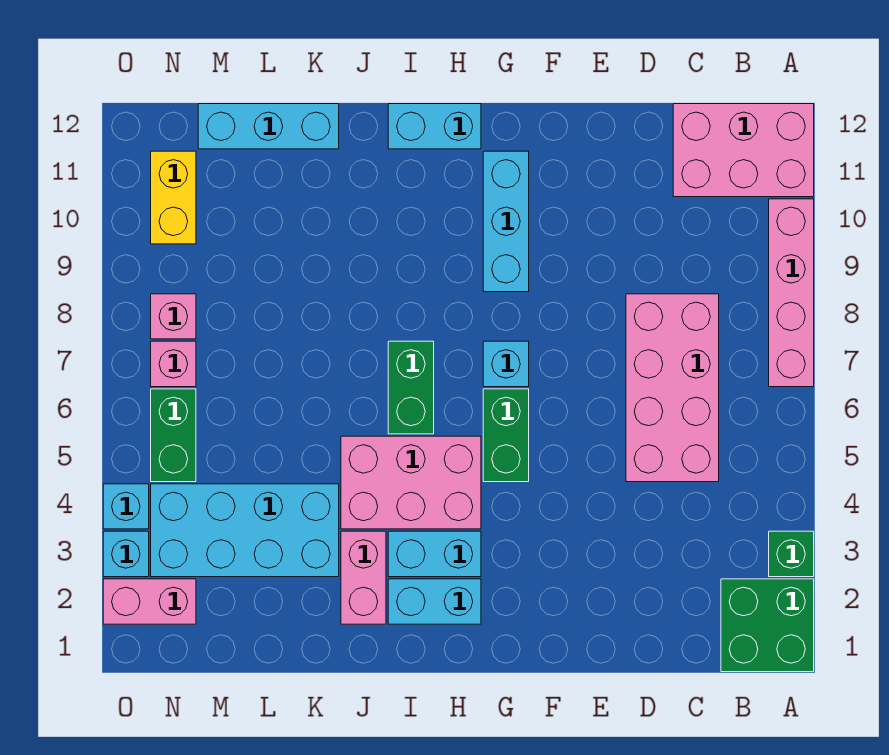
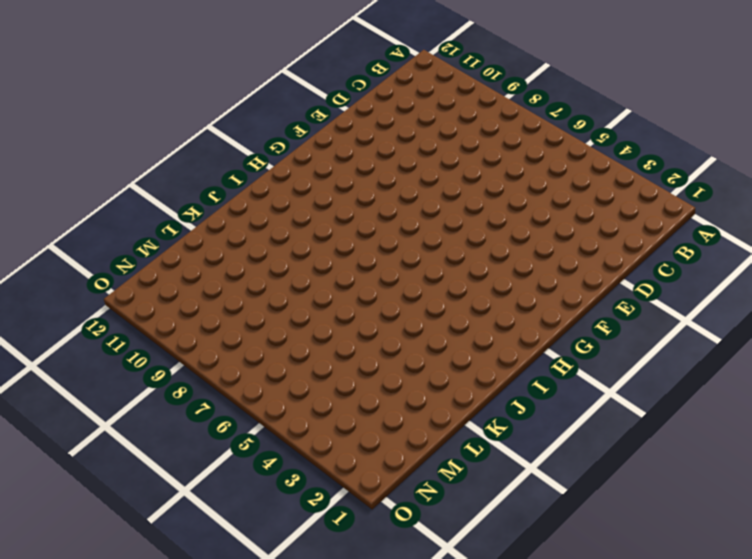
none -> green 2x2 brick [721,579,814,672]
none -> green 1x1 brick [769,531,814,577]
none -> pink 1x4 brick [769,199,814,387]

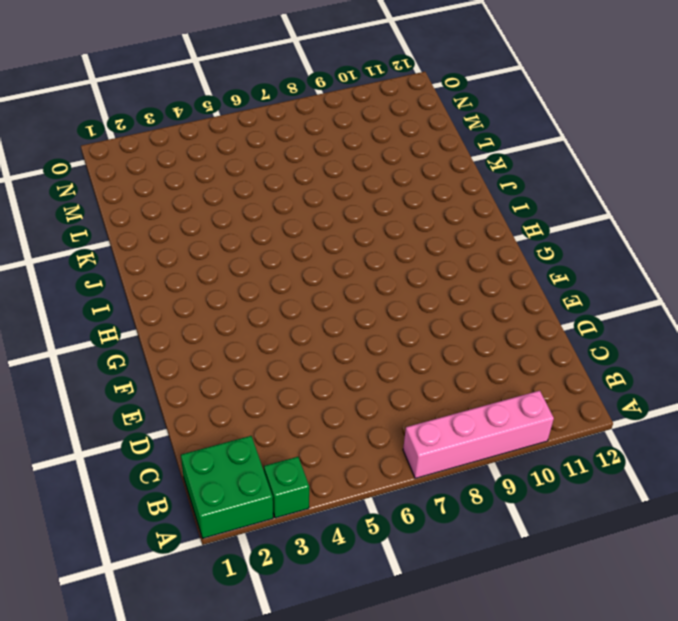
none -> pink 2x3 brick [673,104,814,197]
none -> pink 2x4 brick [626,294,719,482]
none -> green 1x2 brick [483,389,529,482]

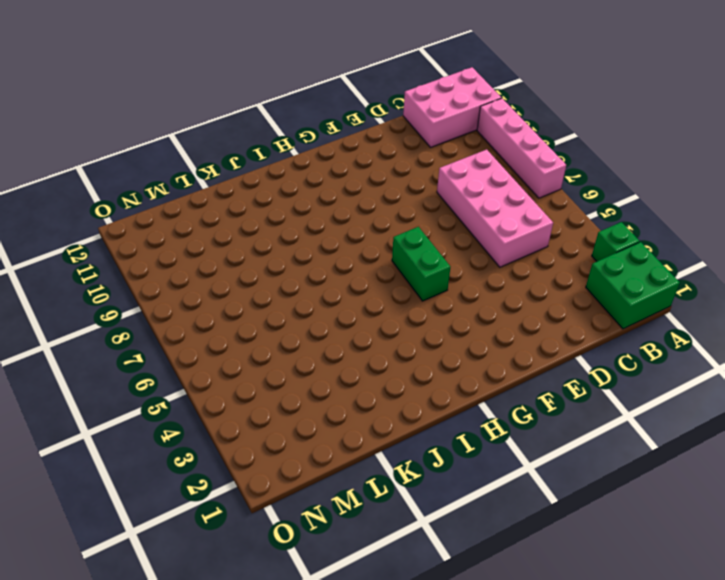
none -> cyan 1x1 brick [483,341,529,387]
none -> cyan 1x3 brick [483,151,529,292]
none -> cyan 1x2 brick [388,579,481,624]

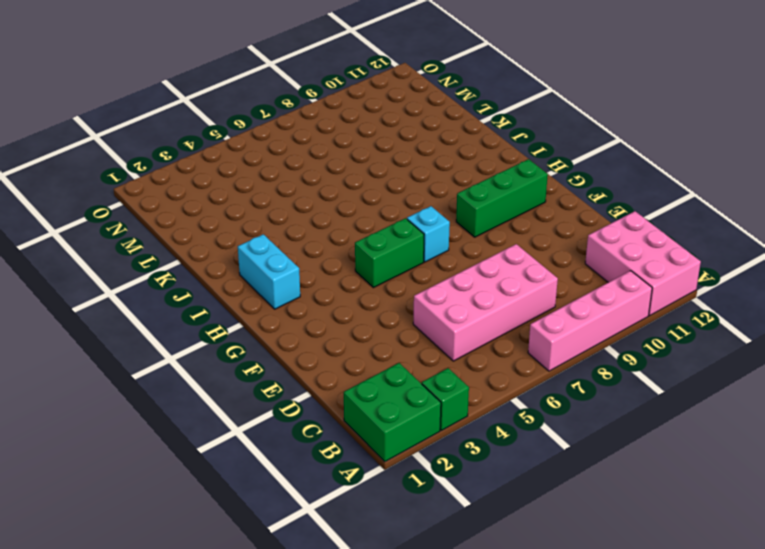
green 1x3 brick [456,159,548,237] -> cyan 1x3 brick [483,151,529,292]
none -> cyan 1x2 brick [388,531,481,577]
none -> pink 2x3 brick [341,436,481,529]
none -> cyan 1x2 brick [388,104,481,149]

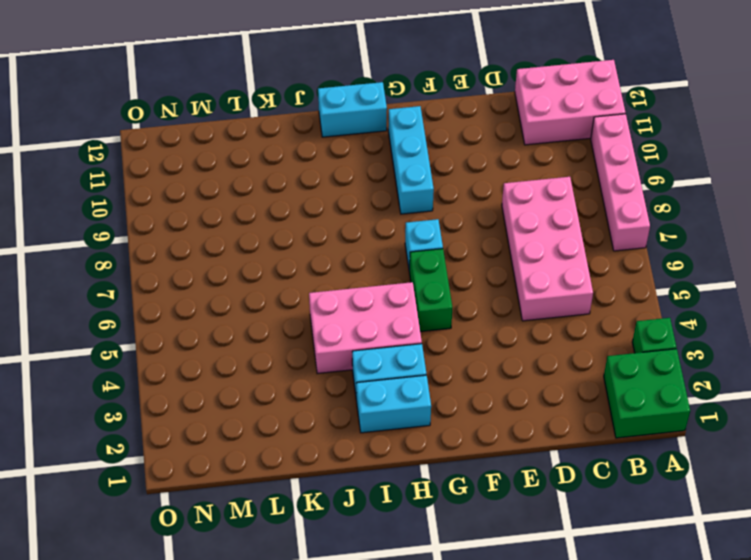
none -> green 1x2 brick [388,341,434,434]
none -> pink 1x2 brick [341,531,386,624]
none -> cyan 2x4 brick [151,484,339,577]

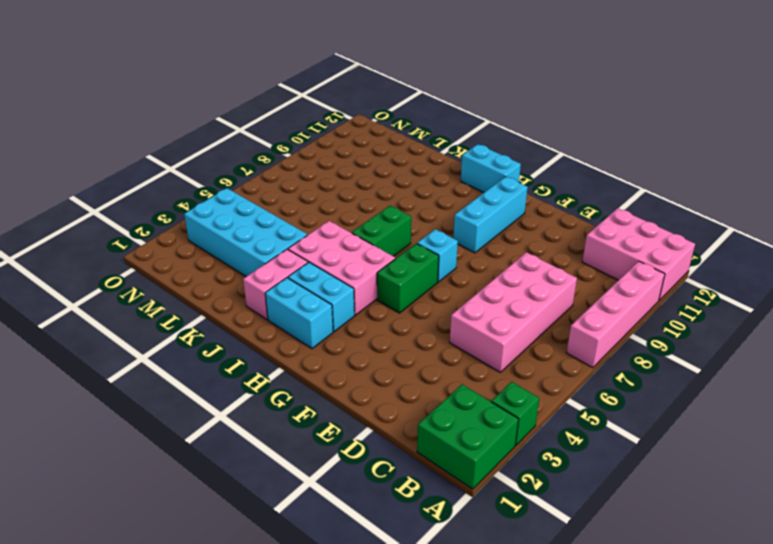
none -> cyan 1x3 brick [198,104,339,149]
none -> pink 1x2 brick [103,579,196,624]
none -> green 1x2 brick [151,389,196,482]

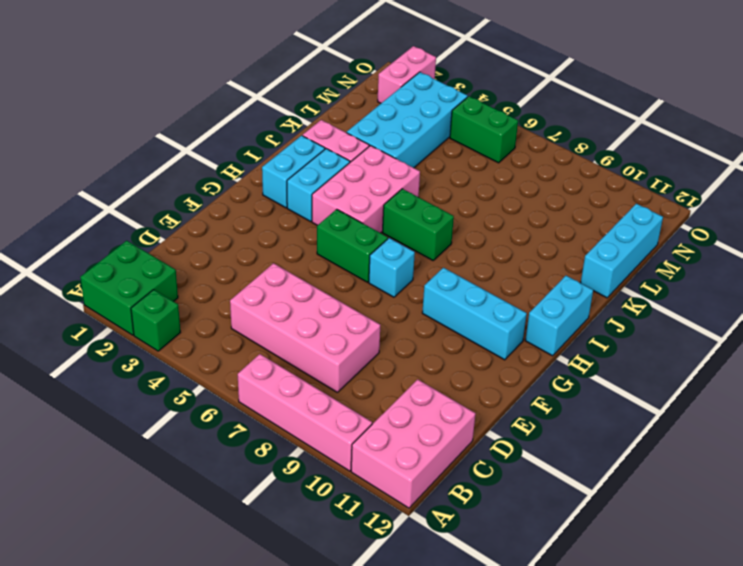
none -> pink 1x1 brick [151,341,196,387]
none -> pink 1x1 brick [151,294,196,339]
none -> yellow 1x2 brick [151,151,196,244]

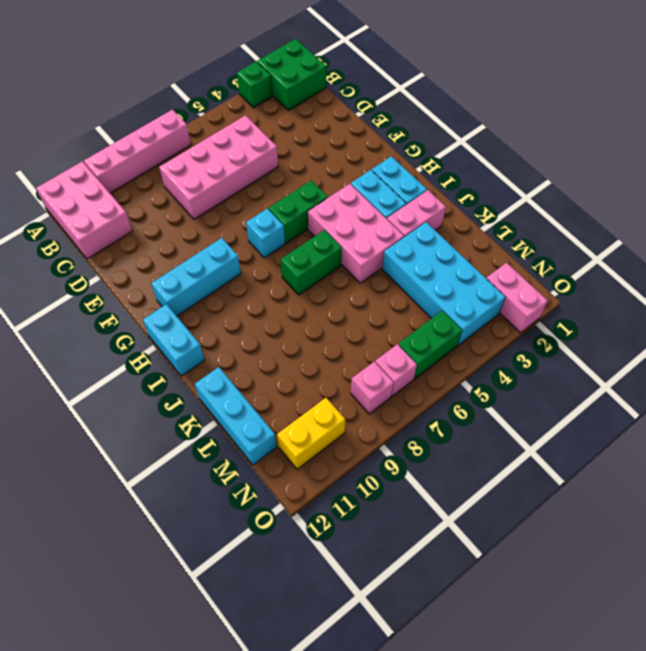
none -> cyan 1x1 brick [103,531,149,577]
none -> cyan 1x1 brick [103,484,149,529]

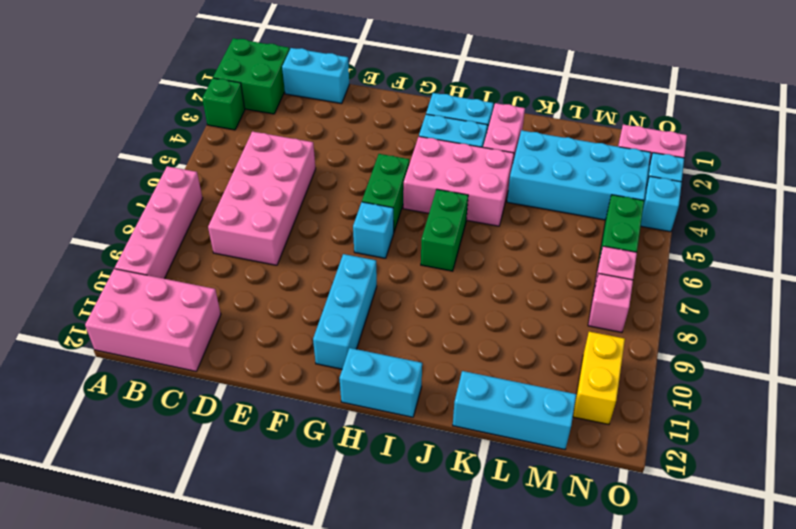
cyan 1x2 brick [282,48,349,104] -> none

